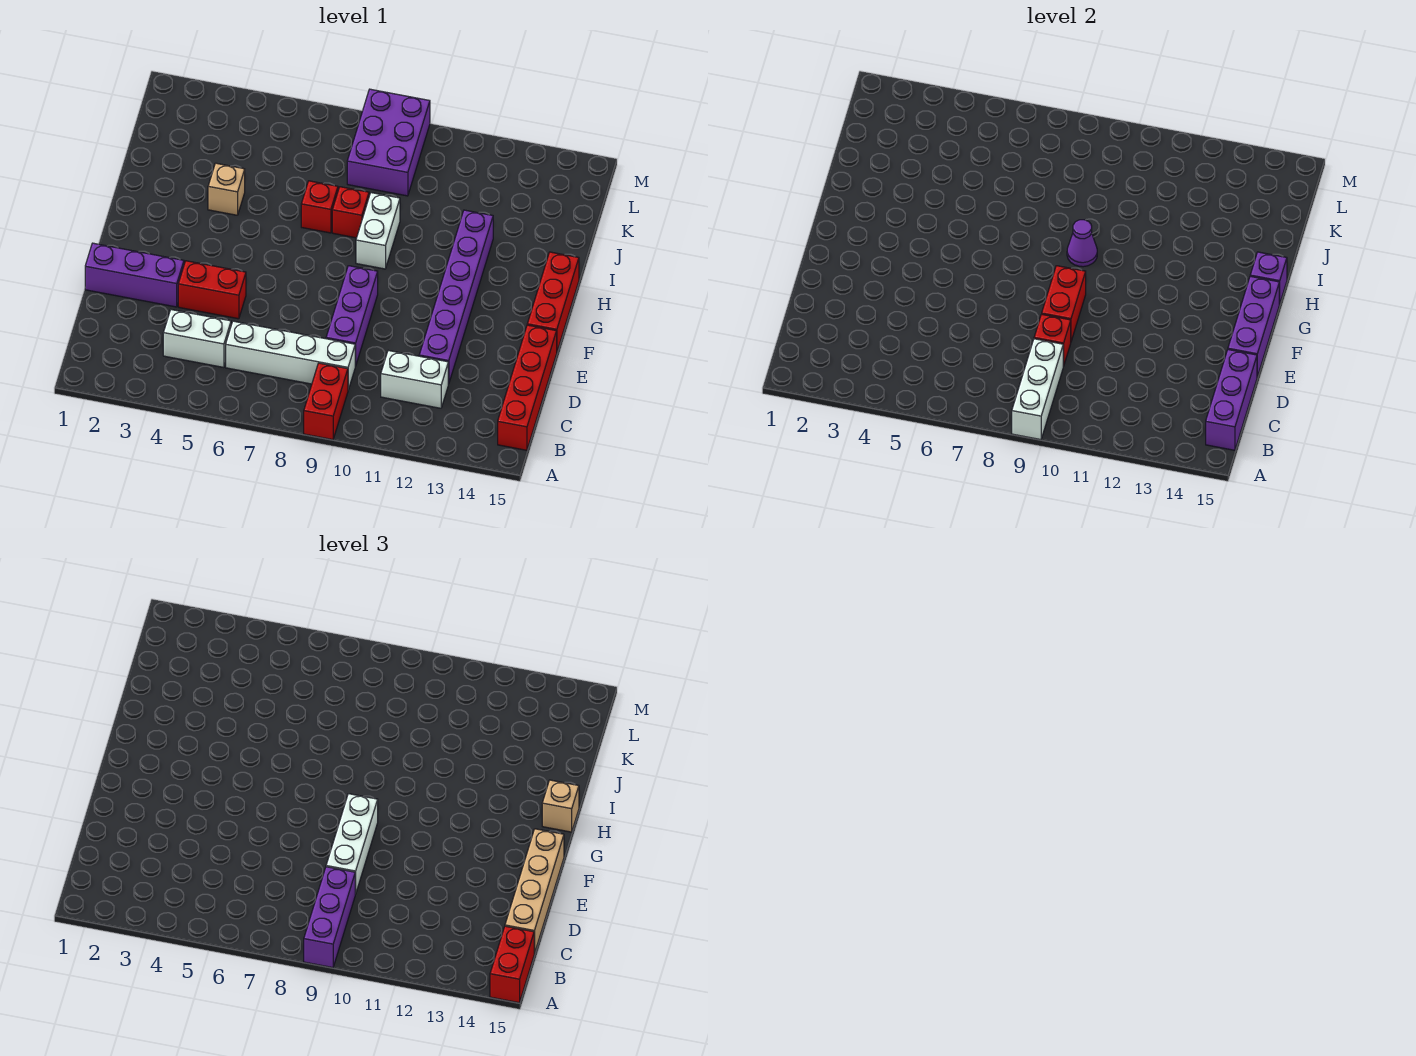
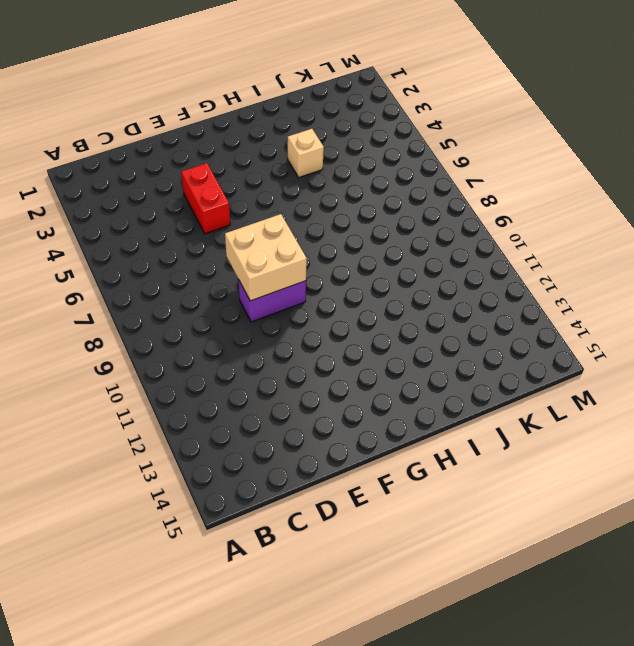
tan 2x2 brick [225,214,307,301] -> red 1x2 brick [1042,266,1086,341]
purple 1x2 brick [238,279,306,322] -> purple 1x3 brick [326,266,378,366]
none -> red 1x2 brick [304,363,348,440]
none -> red 1x4 brick [498,325,557,450]
none -> white 1x2 brick [163,310,231,367]

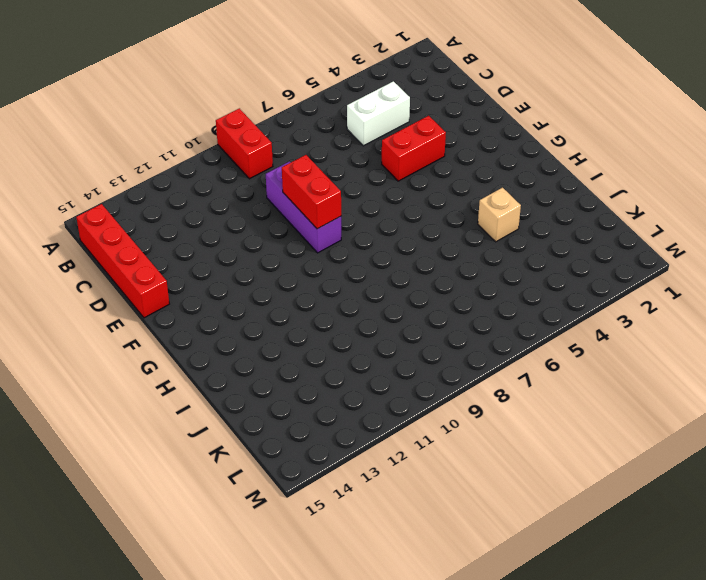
none -> white 1x4 brick [226,321,355,390]
none -> white 1x2 brick [381,351,448,408]
none -> purple 1x6 brick [419,210,493,384]

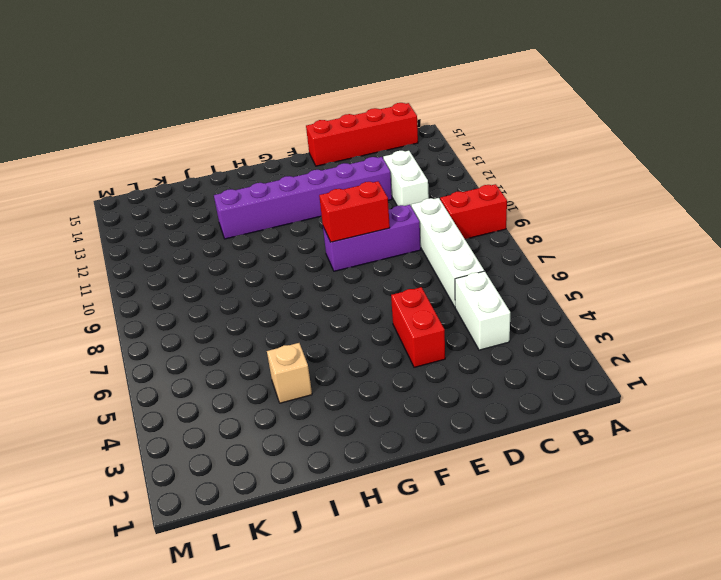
none -> purple 1x3 brick [85,243,184,307]
none -> red 1x3 brick [527,252,579,351]
none -> white 1x2 brick [356,193,400,269]

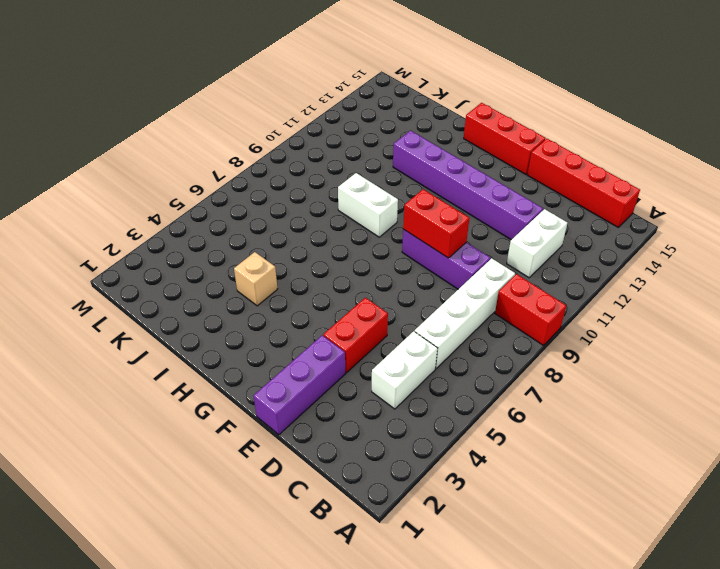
none -> red 1x1 brick [301,181,338,233]
none -> red 1x1 brick [332,187,369,238]
none -> purple 2x3 brick [347,89,430,196]

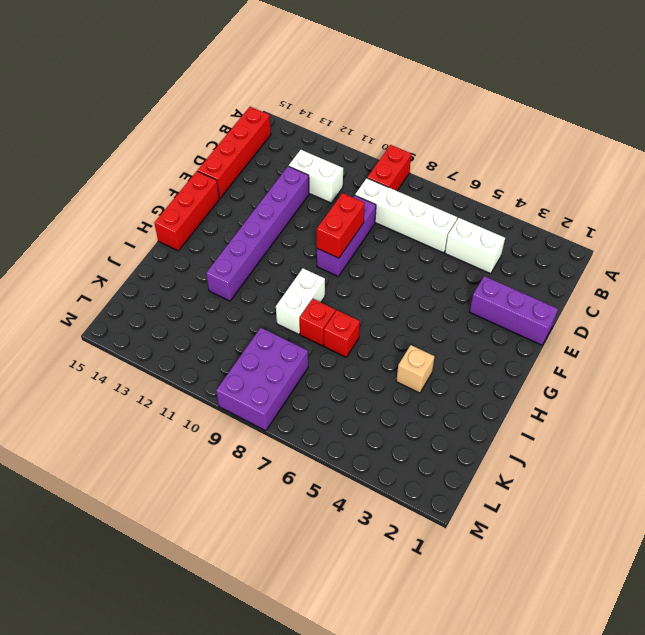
none -> red 1x2 brick [178,261,246,319]
none -> white 1x3 brick [1012,339,1063,440]
none -> purple 1x3 brick [1206,350,1257,450]

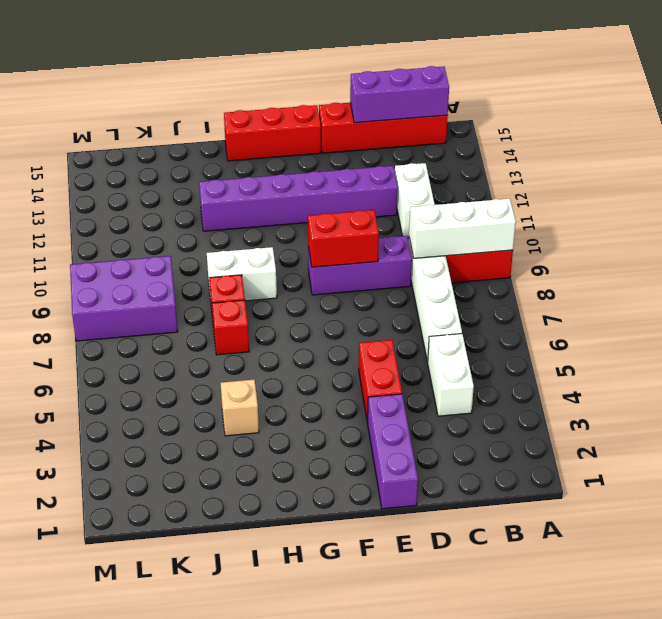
none -> red 1x1 brick [1034,314,1071,366]
none -> purple 1x3 brick [1228,276,1279,377]
none -> purple 1x1 cone [1067,220,1097,267]

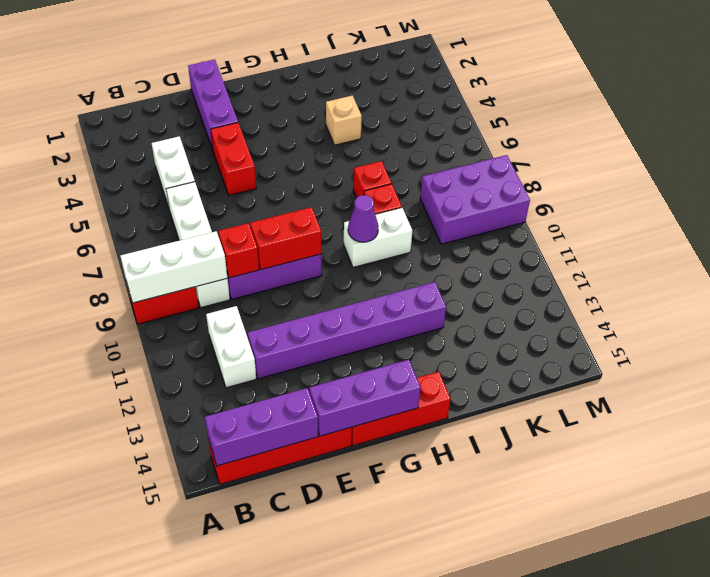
none -> purple 1x1 brick [1250,252,1287,304]
none -> purple 1x3 brick [304,867,355,968]
none -> red 1x2 brick [490,926,534,1003]

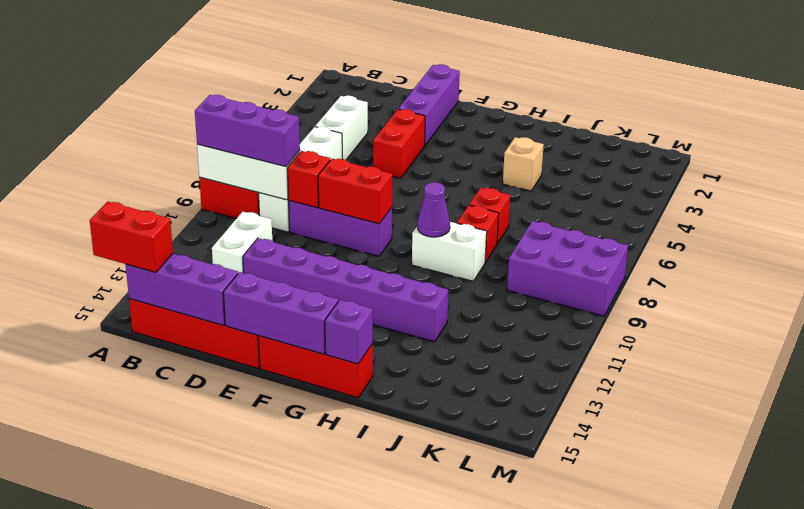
none -> tan 1x4 brick [505,829,564,954]
none -> white 1x3 brick [326,794,378,894]
none -> tan 1x1 brick [542,780,579,832]

